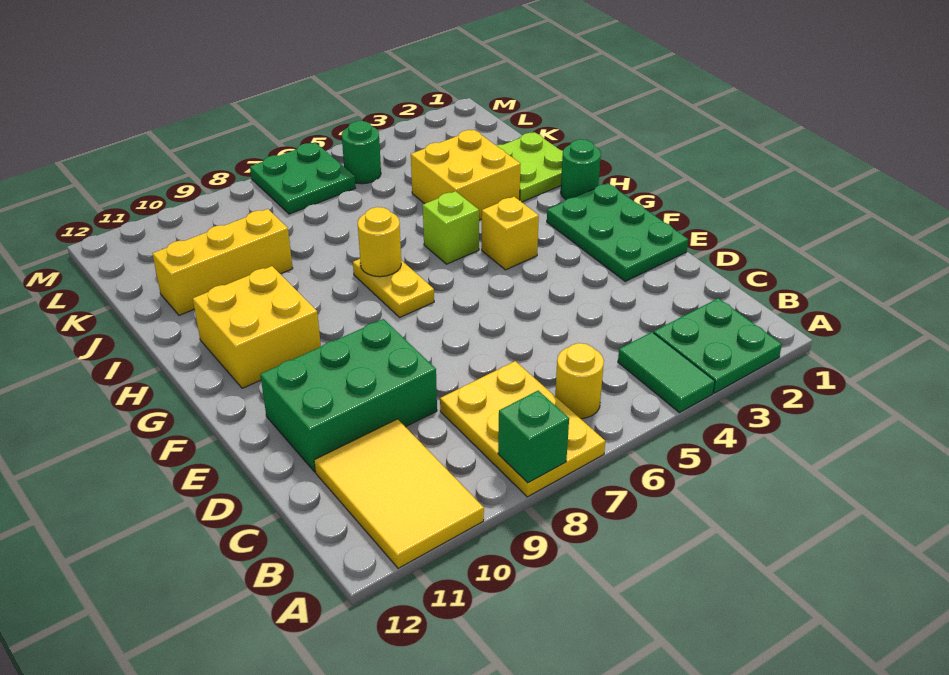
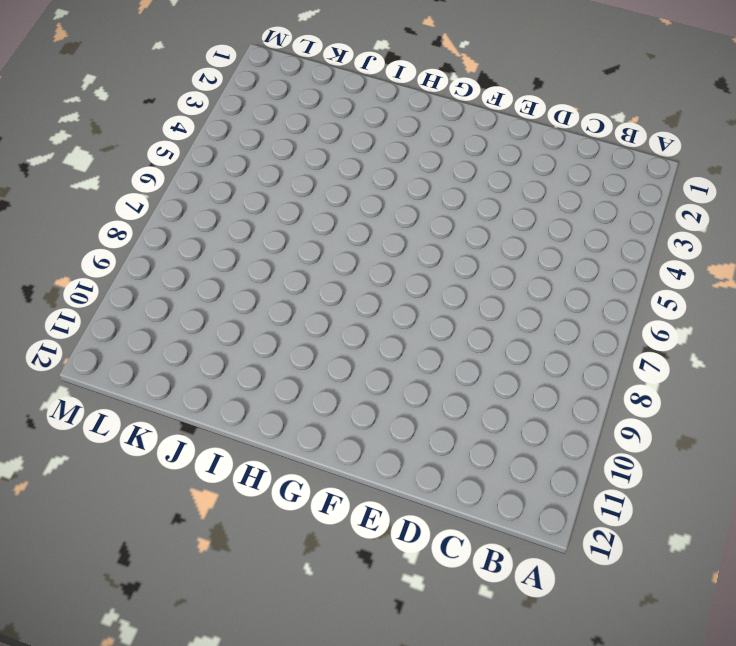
none -> green 2x2 plate [654,298,782,393]
none -> green 1x2 tile [618,332,715,413]
none -> yellow 2x3 plate [440,361,605,497]

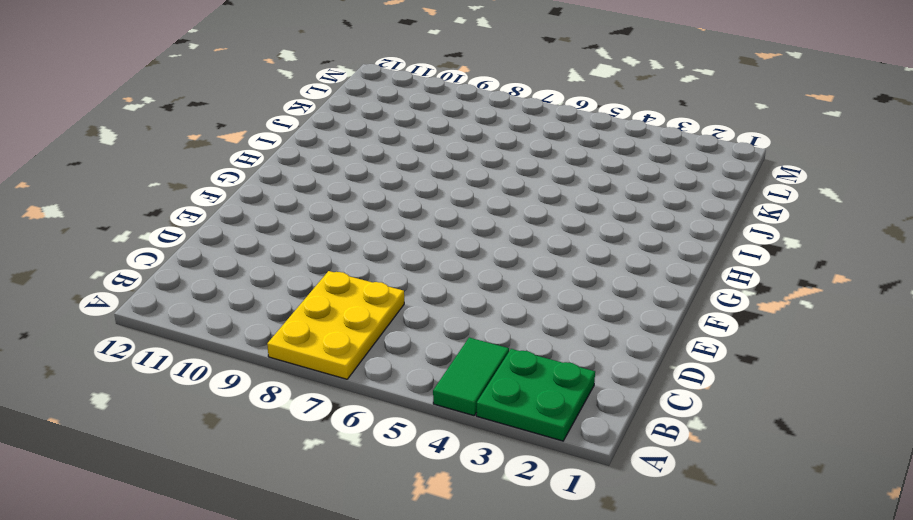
none -> yellow 2x3 tile [314,419,484,568]
none -> yellow 1x1 round brick [555,343,604,419]
none -> green 2x3 brick [260,319,437,472]

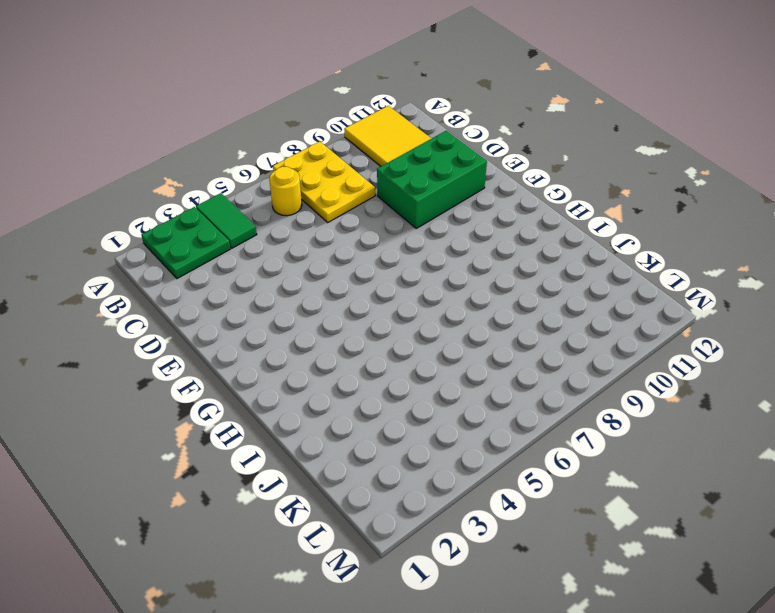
none -> green 2x3 plate [547,183,688,281]
none -> yellow 1x1 brick [482,197,539,270]
none -> yellow 1x2 plate [353,259,434,317]

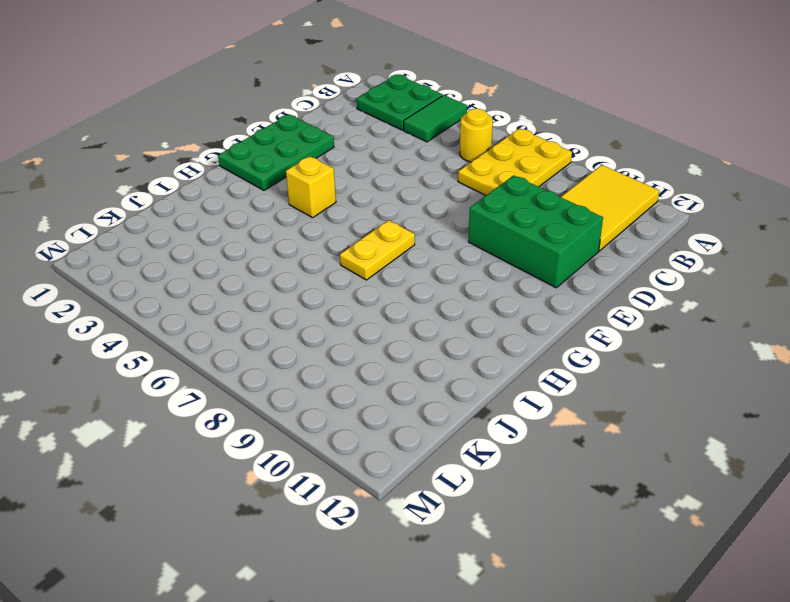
none -> yellow 2x2 brick [193,266,321,388]
none -> green 1x1 round brick [561,139,601,199]
none -> lime 1x1 brick [423,191,479,264]

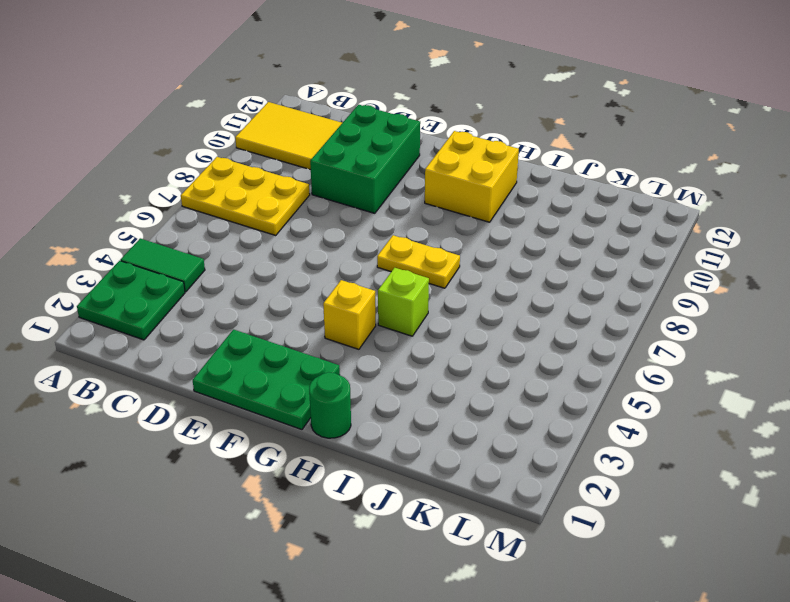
none -> yellow 1x1 round brick [555,343,604,419]
none -> lime 2x2 plate [496,132,563,202]
none -> yellow 2x2 brick [411,130,520,220]

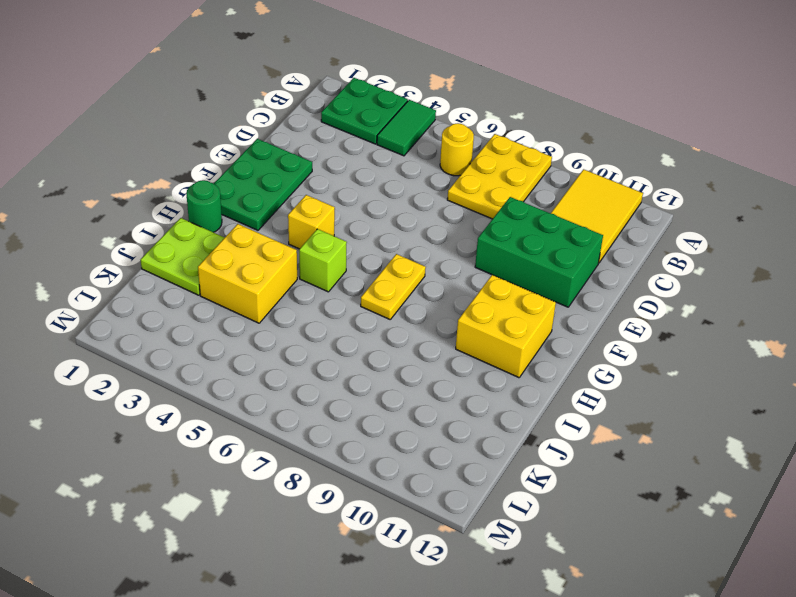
none -> yellow 1x3 brick [152,209,293,315]
none -> green 1x1 round brick [342,121,381,184]
none -> green 2x2 plate [250,143,355,214]

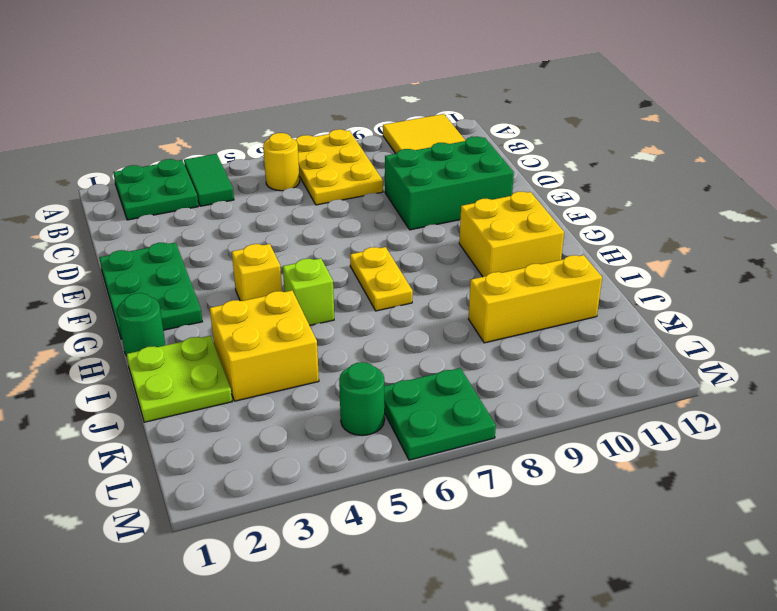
none -> green 1x1 brick [498,391,569,483]
none -> yellow 1x1 round brick [358,207,401,277]

